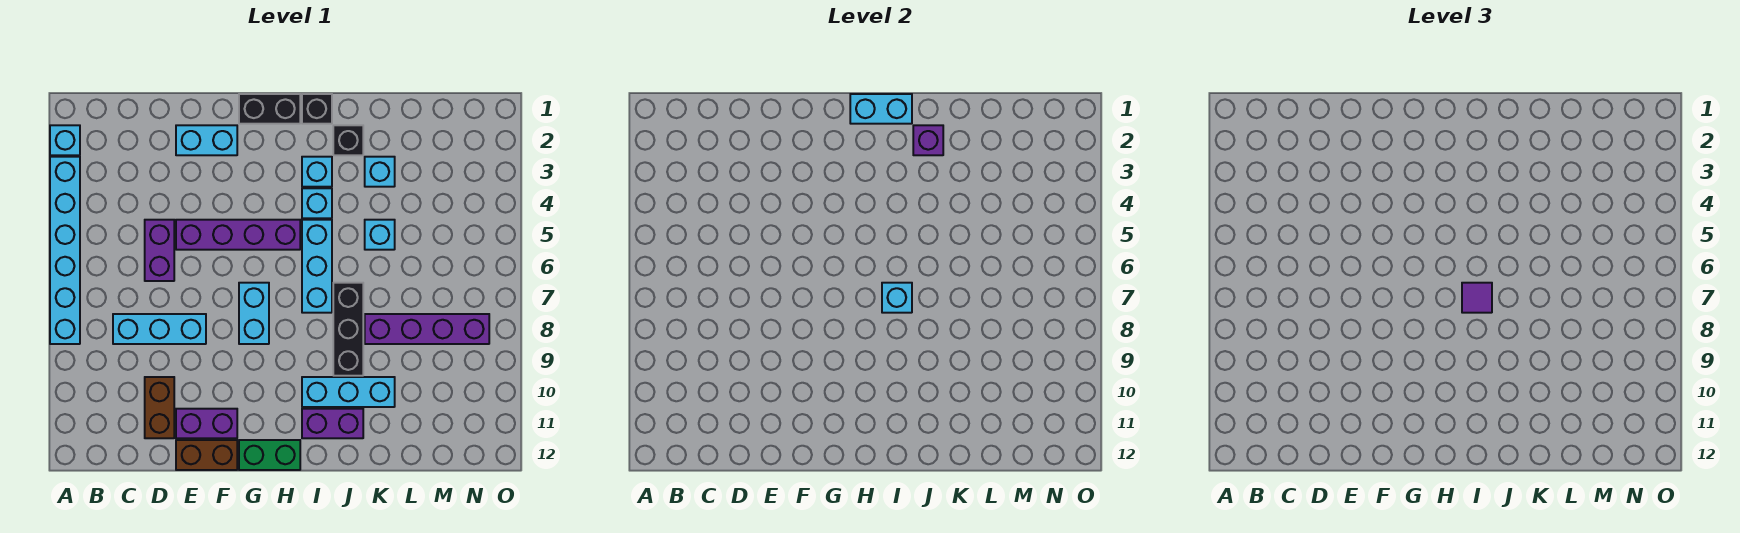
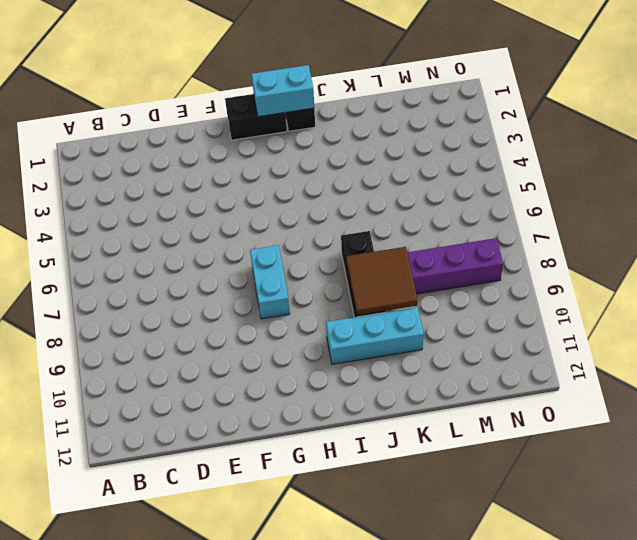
brown 2x2 tile [346,247,418,315] -> none
none -> cyan 1x1 brick [50,125,80,155]
none -> cyan 1x6 brick [50,157,80,344]
none -> cyan 1x3 brick [113,314,206,344]

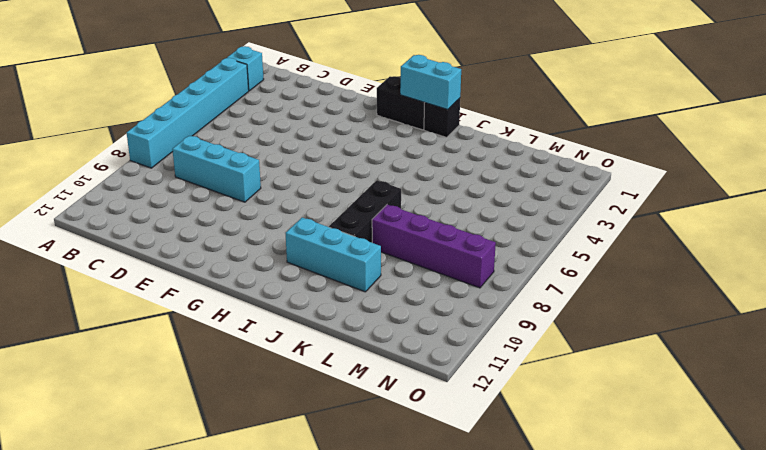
none -> purple 1x2 brick [145,220,174,281]
none -> brown 1x2 brick [145,377,174,438]
none -> cyan 1x2 brick [176,125,237,155]

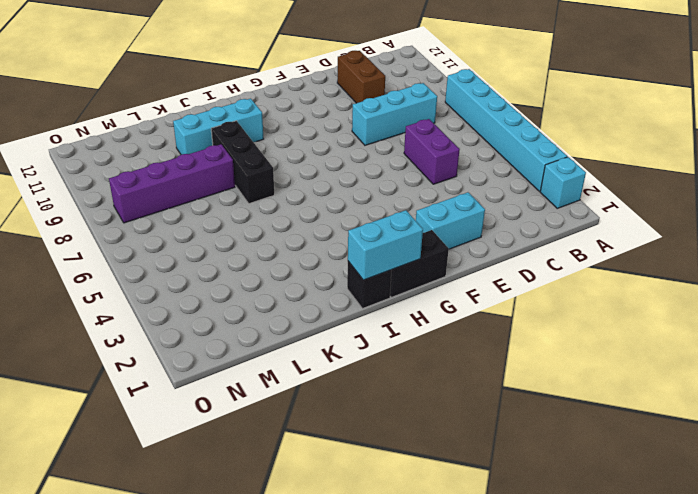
none -> purple 1x4 brick [176,220,300,250]
none -> purple 1x2 brick [176,409,237,438]
none -> brown 1x2 brick [176,440,237,470]

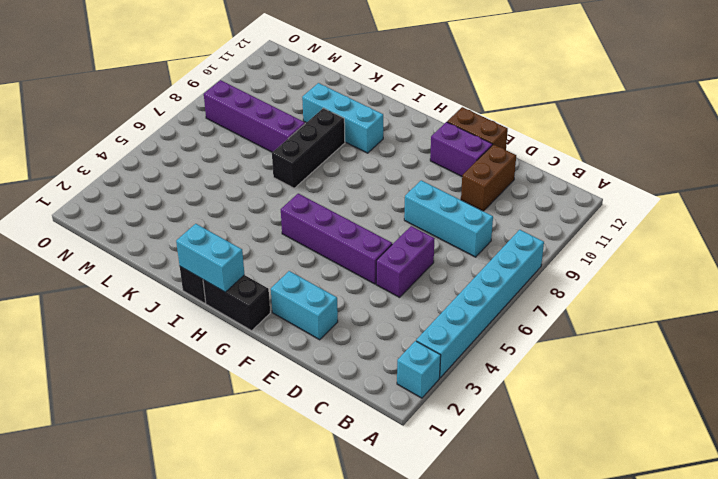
none -> cyan 1x2 brick [239,283,269,344]
none -> green 1x2 brick [239,440,300,470]
none -> cyan 1x1 brick [302,157,332,187]

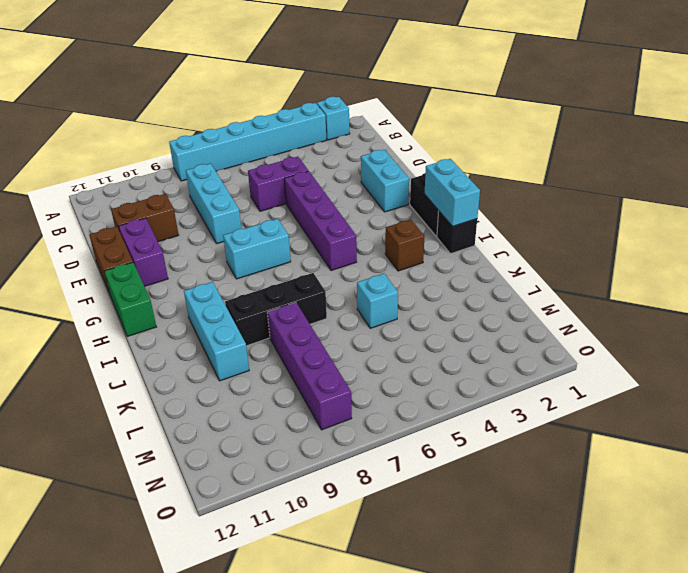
brown 1x1 brick [385,219,425,271] -> cyan 1x1 brick [302,157,332,187]
none -> cyan 1x1 brick [302,188,332,218]
none -> cyan 1x3 brick [302,220,332,313]
none -> purple 1x2 brick [302,409,363,438]

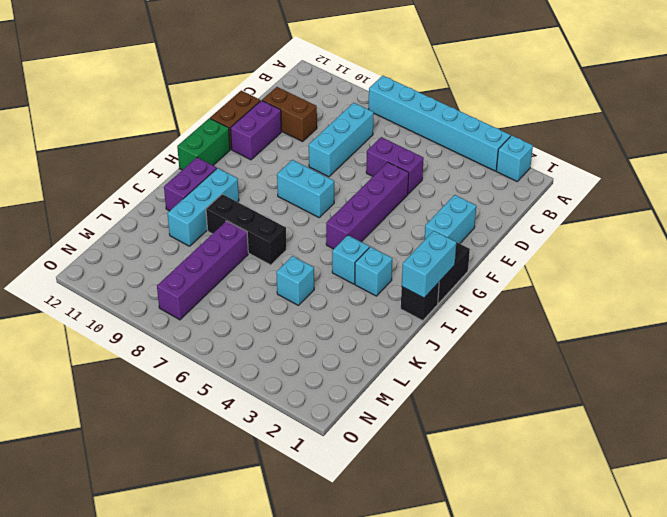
none -> cyan 1x3 brick [302,220,332,313]
none -> black 1x1 brick [333,125,363,155]
none -> cyan 1x1 brick [365,157,395,187]

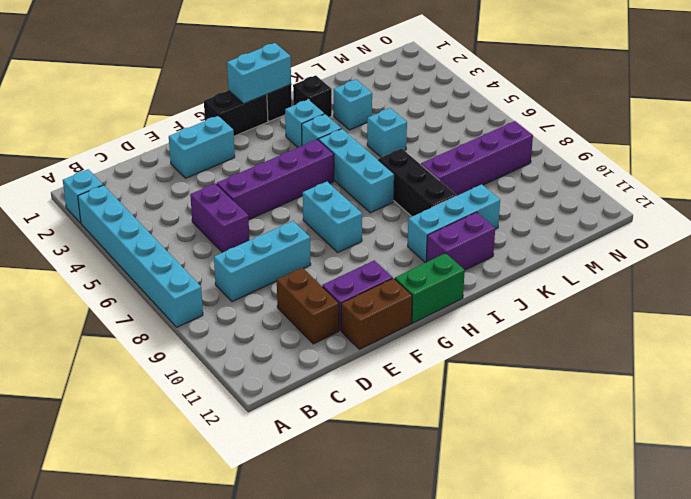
none -> cyan 1x1 brick [882,283,912,313]
none -> purple 1x1 brick [913,125,943,155]
none -> purple 1x1 tile [1462,283,1492,313]

